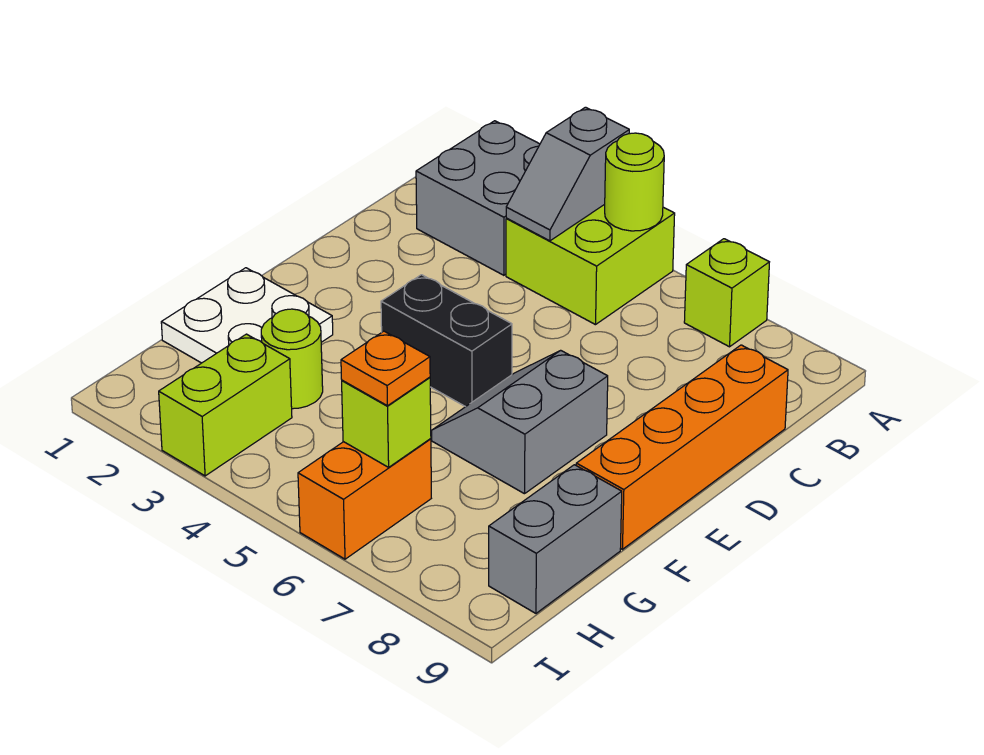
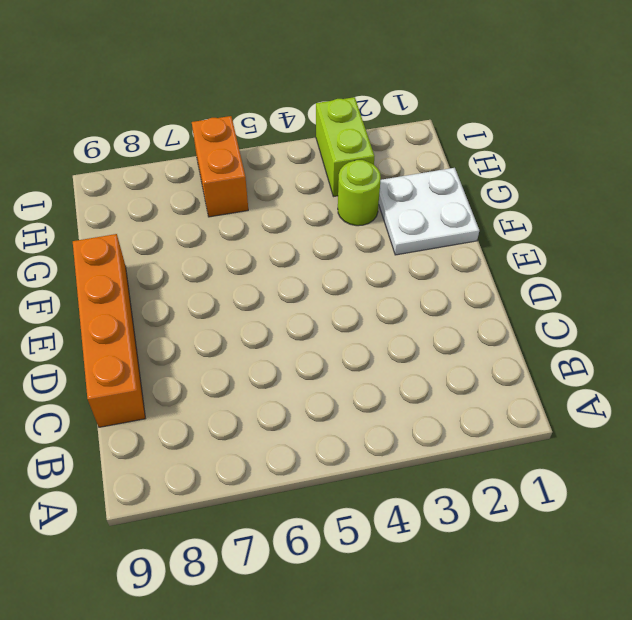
none -> grey 2x2 brick [416,121,540,275]
none -> lime 2x2 brick [506,204,675,325]
none -> lime 1x1 brick [684,239,769,347]

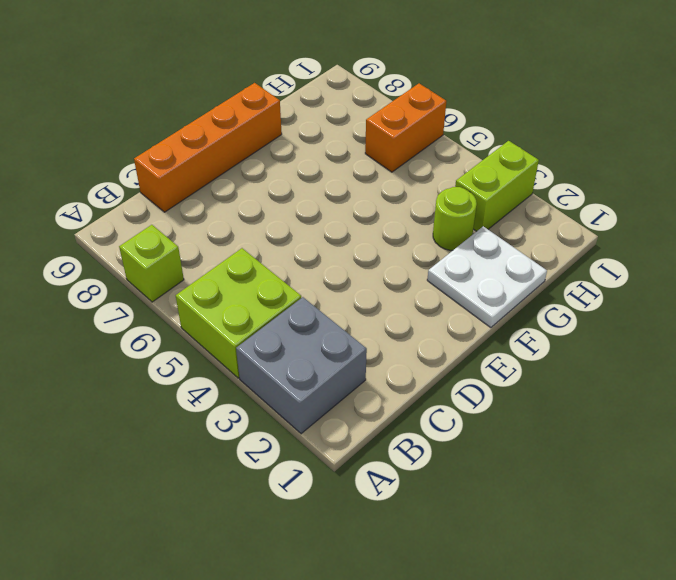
none -> black 1x2 brick [381,275,512,407]
none -> grey 2x2 slope [432,350,608,494]
none -> grey 1x2 brick [489,465,622,613]

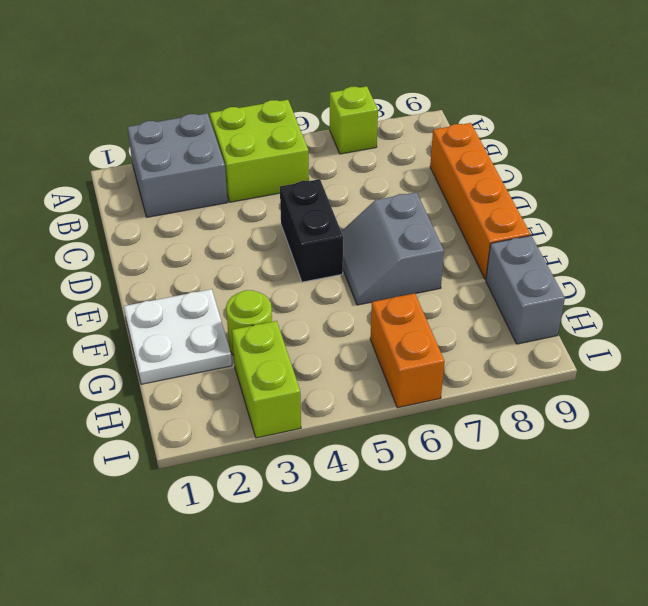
black 1x2 brick [280,179,343,282] -> black 1x2 brick turned to [381,275,512,407]
none -> grey 1x2 slope [506,107,629,241]
none -> lime 1x1 round brick [605,133,664,231]
none -> lime 1x1 brick [342,377,431,467]

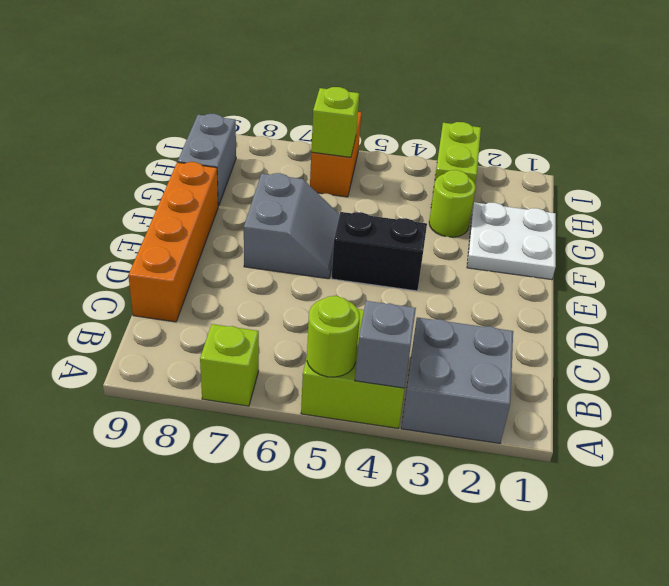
none -> orange 1x1 plate [341,331,430,406]

